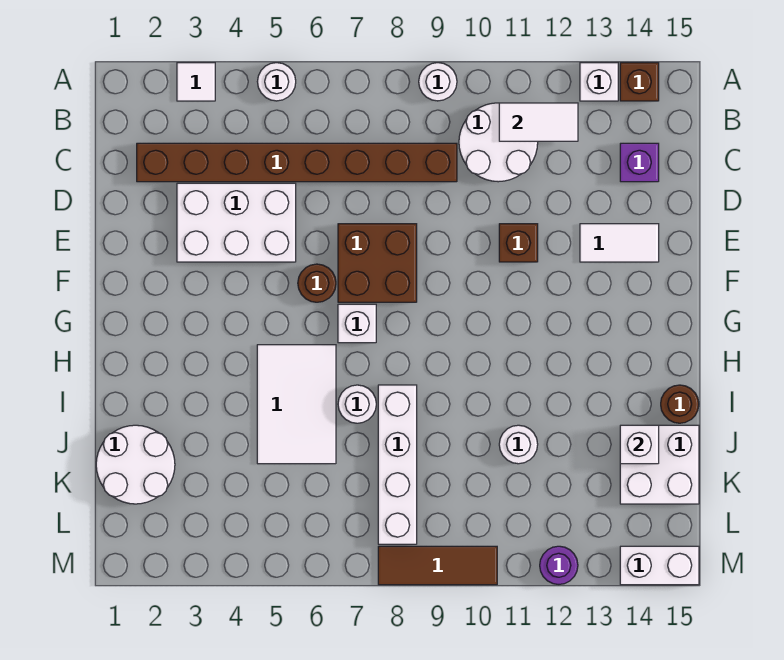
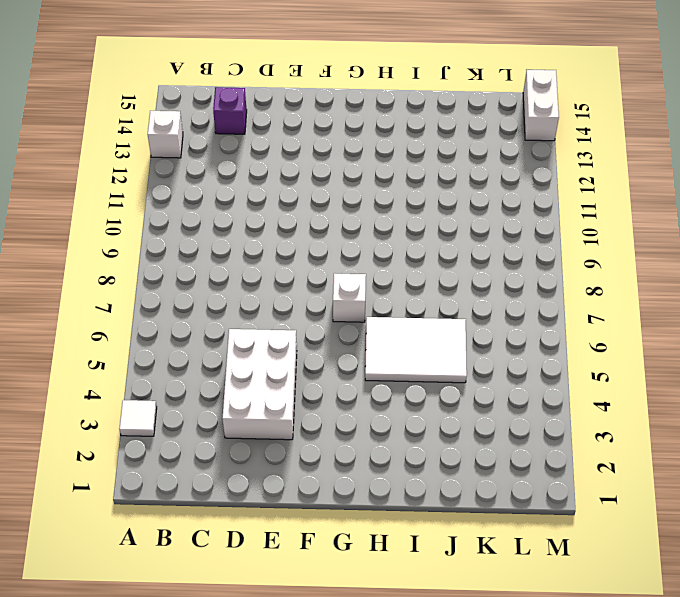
none -> white 1x1 round brick [257,63,296,101]
none -> white 1x1 round brick [419,63,457,101]
none -> brown 1x1 brick [620,63,659,101]

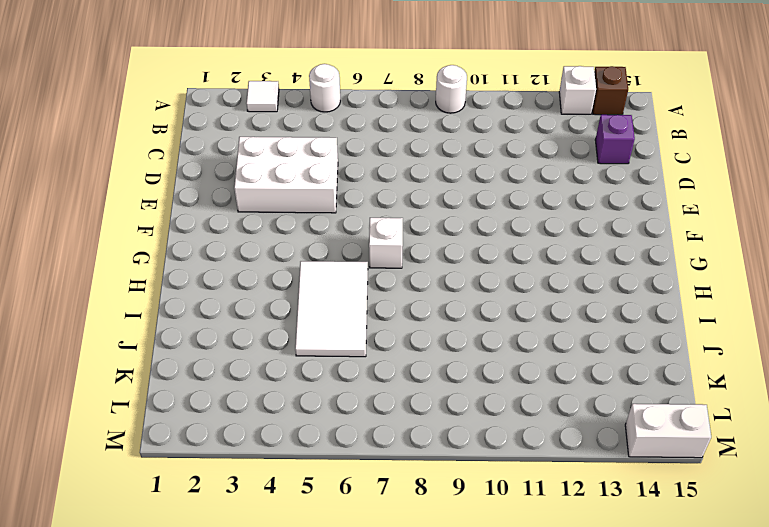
none -> white 2x2 round brick [459,103,538,182]
none -> brown 1x8 brick [137,143,457,182]
none -> brown 2x2 brick [338,224,417,302]

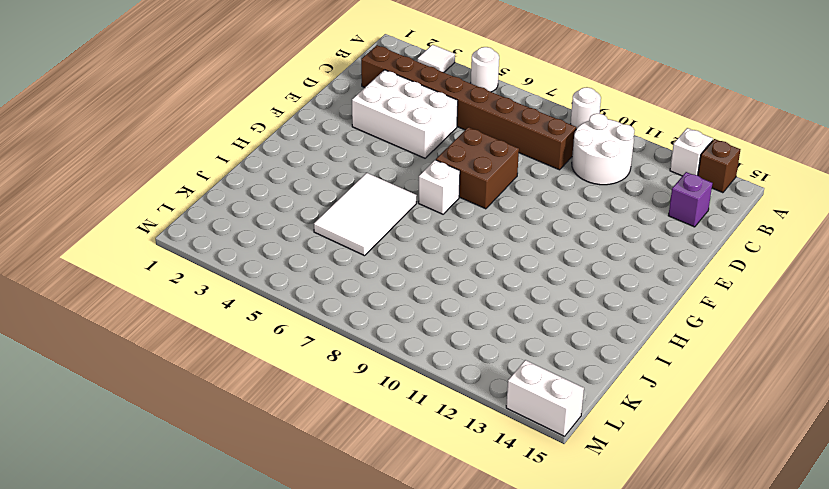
none -> brown 1x1 brick [499,224,538,262]
none -> white 1x2 tile [580,224,659,262]
none -> brown 1x1 round brick [298,264,336,302]

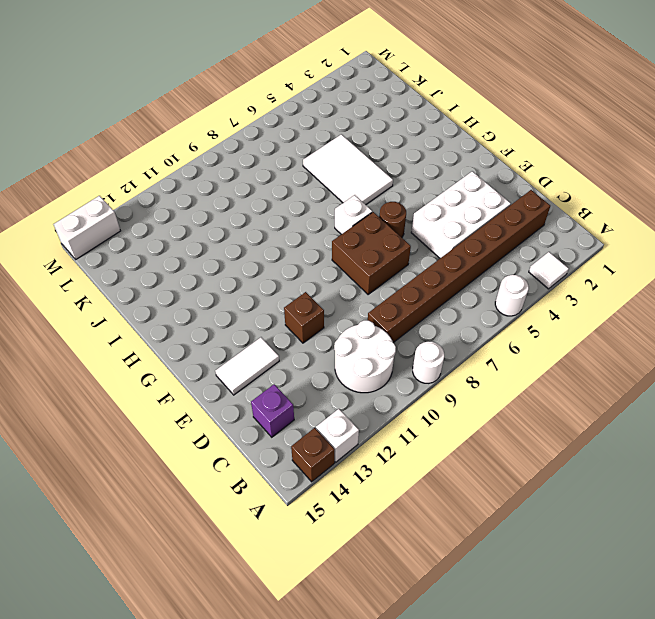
none -> white 1x1 round brick [338,385,376,423]
none -> white 1x4 brick [378,385,417,544]
none -> brown 1x1 round brick [661,385,699,423]

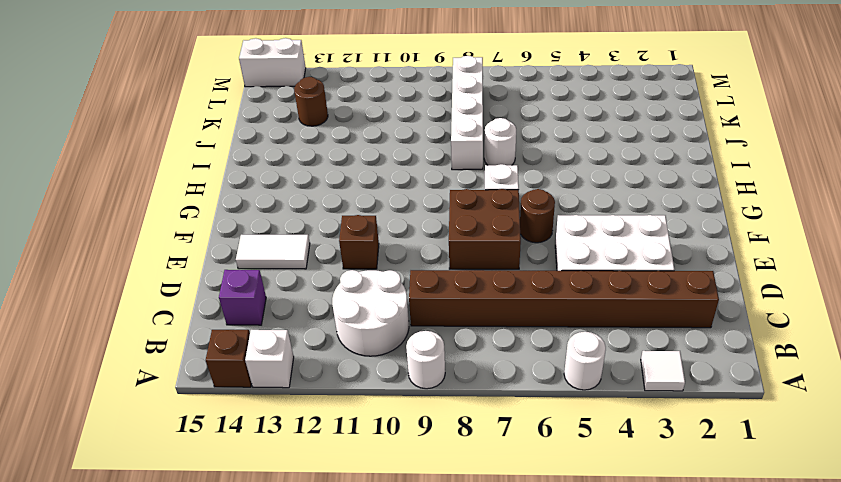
brown 1x1 round brick [294,77,328,126] -> brown 1x1 round brick moved to [661,385,699,423]
none -> white 2x3 tile [257,345,336,464]
none -> white 2x2 round brick [96,425,175,504]
none -> white 1x1 round brick [499,425,538,464]

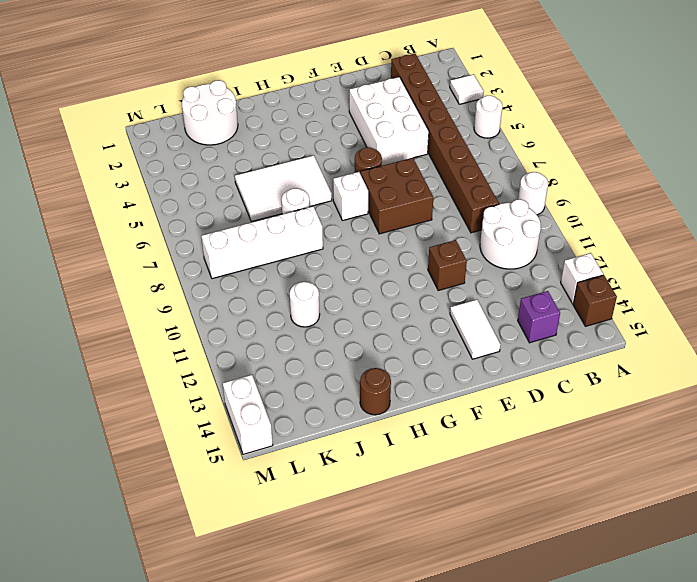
none -> white 2x2 brick [620,425,699,504]
none -> brown 1x3 tile [378,546,497,585]
none -> purple 1x1 round brick [540,546,578,585]

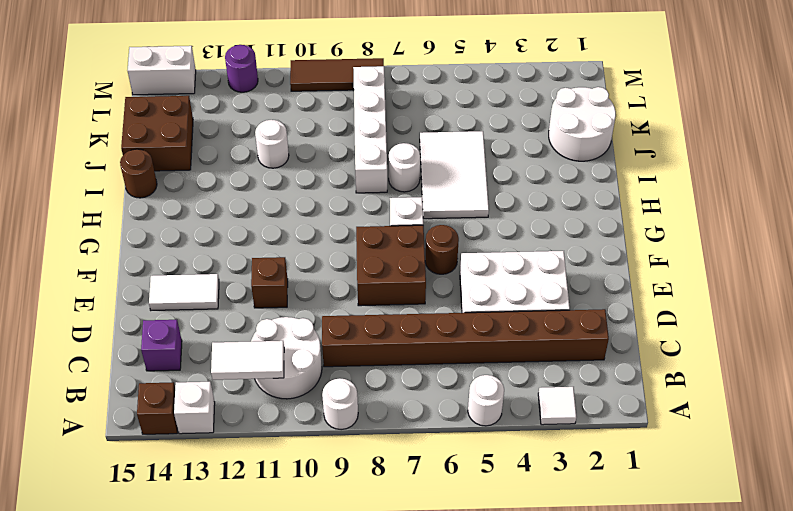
brown 2x2 brick [121,96,193,171] -> white 2x2 brick [620,425,699,504]
none -> white 1x1 brick [620,425,659,464]

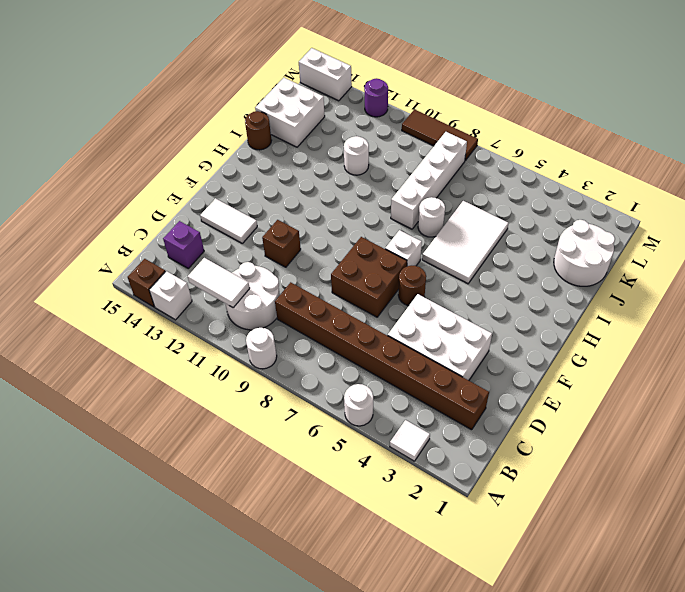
none -> white 1x1 brick [620,425,659,464]

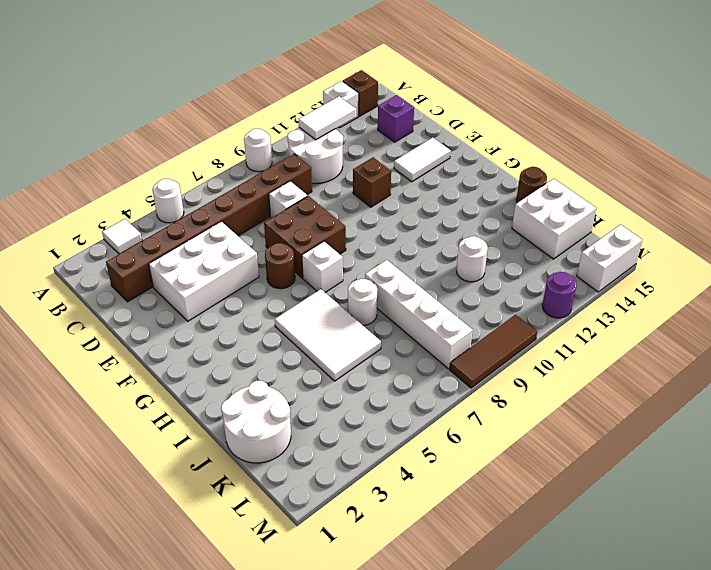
white 1x1 brick [269,181,308,218] -> white 1x1 brick moved to [620,425,659,464]

